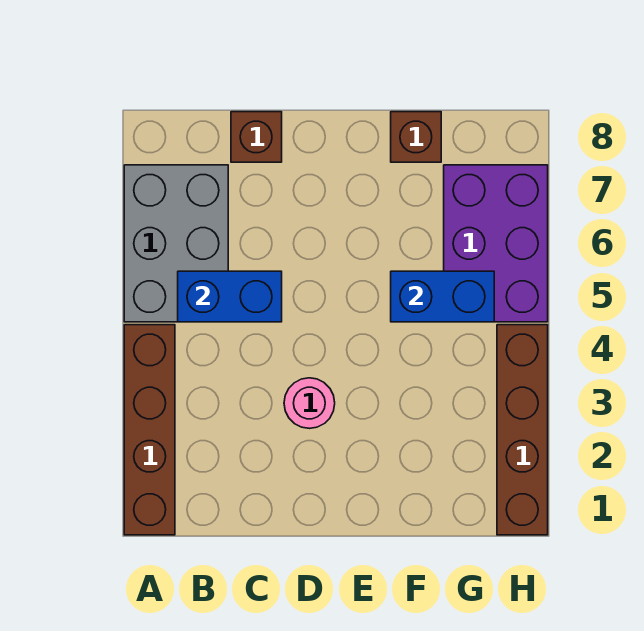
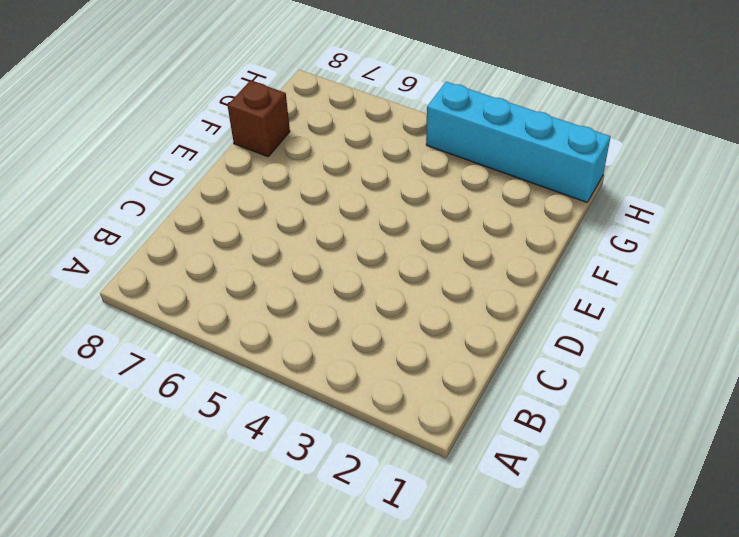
cyan 1x4 brick [426,82,611,202] -> brown 1x4 brick [497,325,548,535]
none -> brown 1x4 brick [124,325,175,535]
none -> grey 2x3 brick [124,165,228,322]

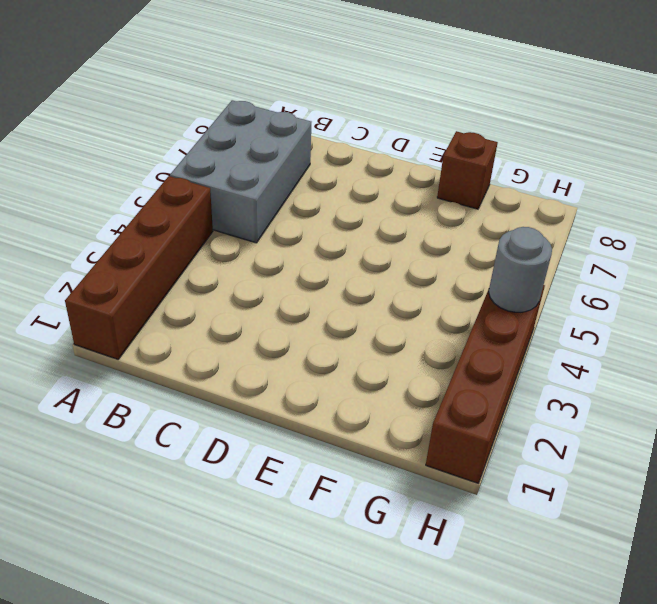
grey 1x1 round brick [489,227,552,312] -> none
none -> brown 1x1 brick [231,112,282,162]
none -> pink 1x1 round brick [284,378,335,428]

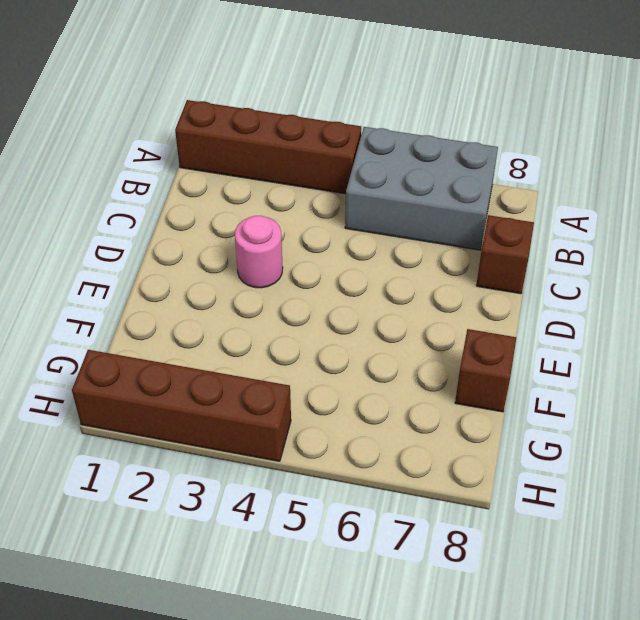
none -> purple 2x3 brick [444,165,548,322]
none -> blue 1x2 brick [178,271,282,322]

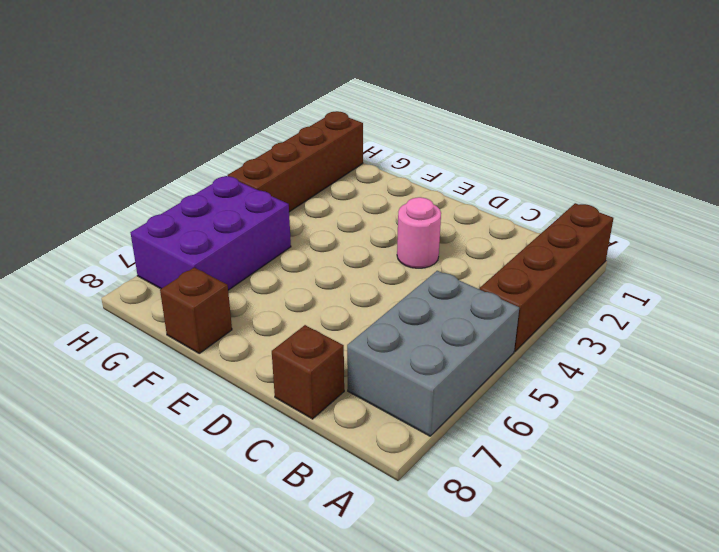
none -> blue 1x2 brick [178,271,282,322]
none -> blue 1x2 brick [391,271,494,322]

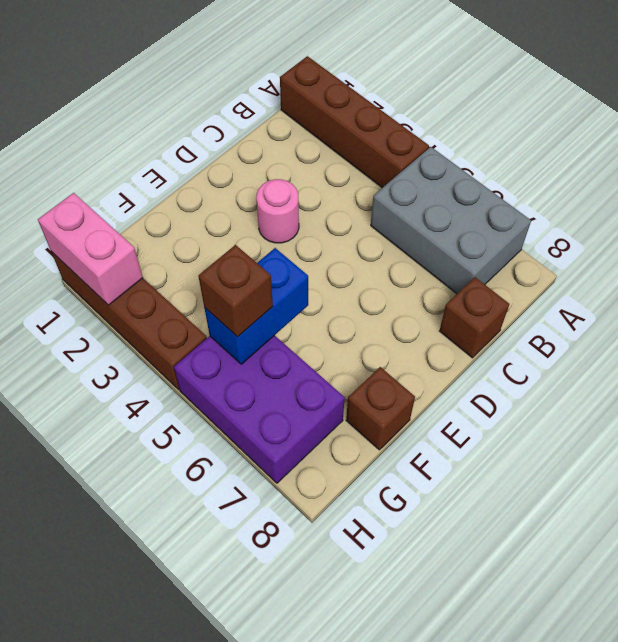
brown 1x1 brick [199,245,273,337] -> none
pink 1x2 brick [38,193,143,305] -> none
none -> blue 1x2 brick [178,271,282,322]

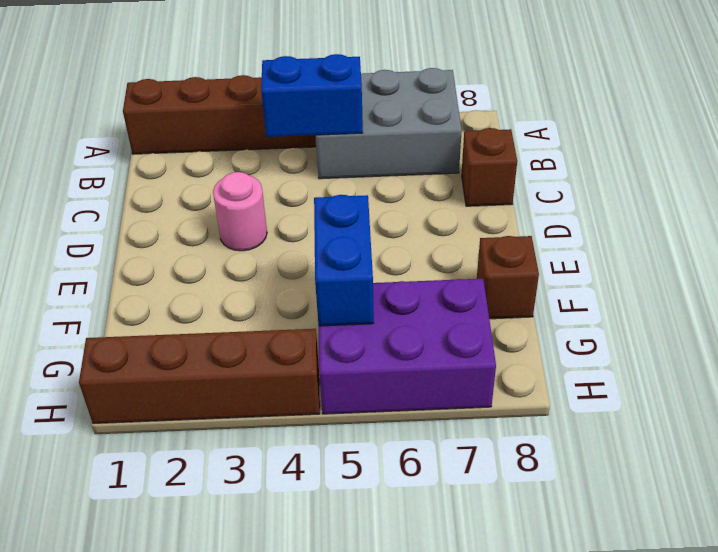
blue 1x2 brick [261,54,363,137] -> blue 1x2 brick turned to [178,271,282,322]

